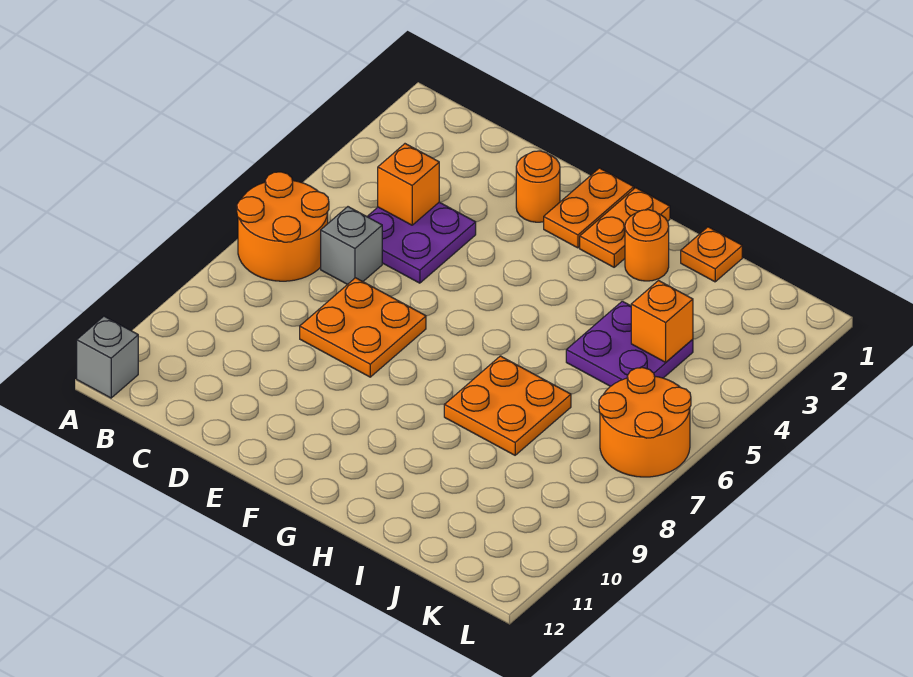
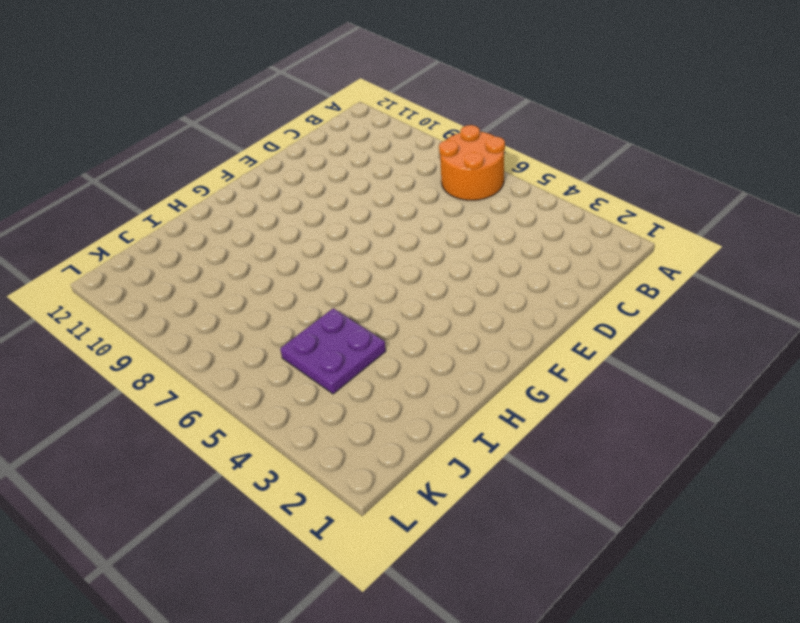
none -> grey 1x1 brick [77,316,138,398]
none -> purple 2x2 plate [367,202,476,283]
none -> grey 1x1 brick [321,207,382,284]

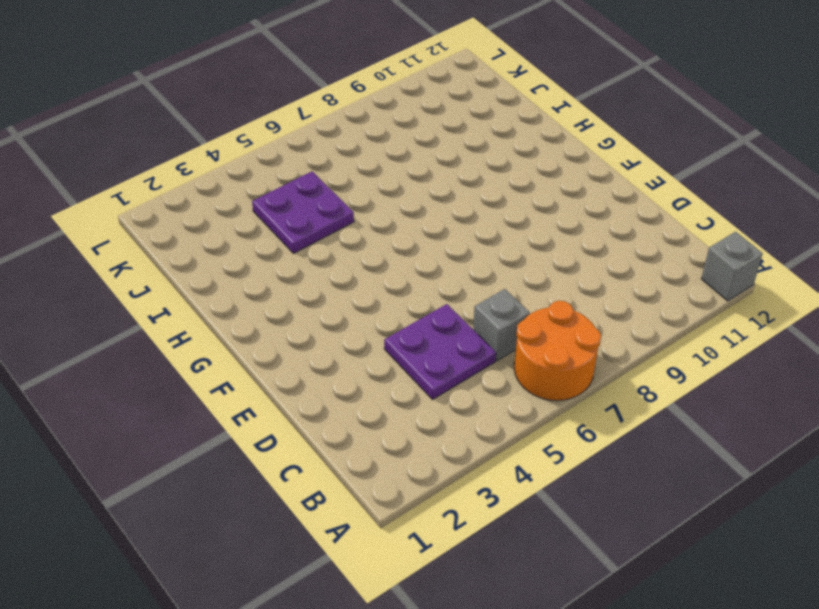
none -> orange 2x2 plate [300,278,426,377]
none -> orange 1x1 round brick [516,151,560,222]
none -> orange 1x2 plate [544,168,634,248]

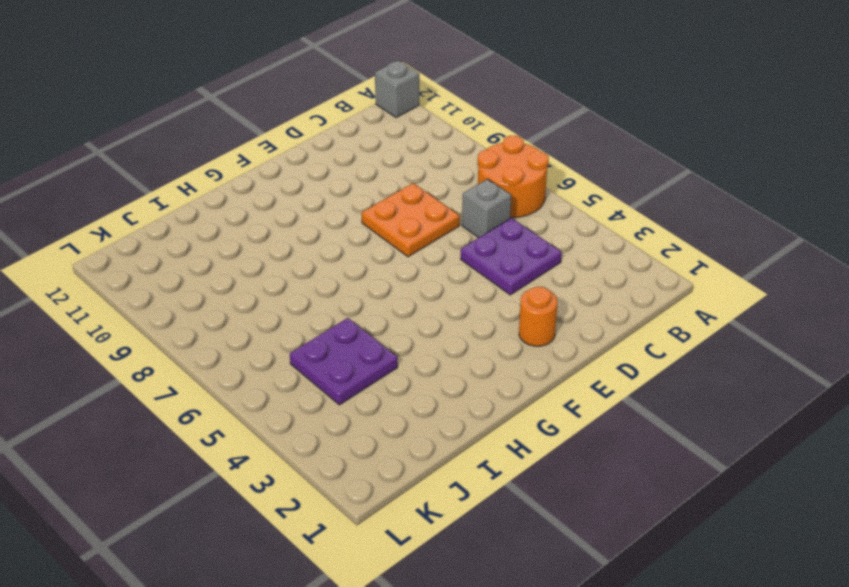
none -> orange 1x2 plate [544,168,634,248]
none -> orange 1x2 plate [580,188,670,267]
none -> orange 1x1 round brick [625,210,669,281]

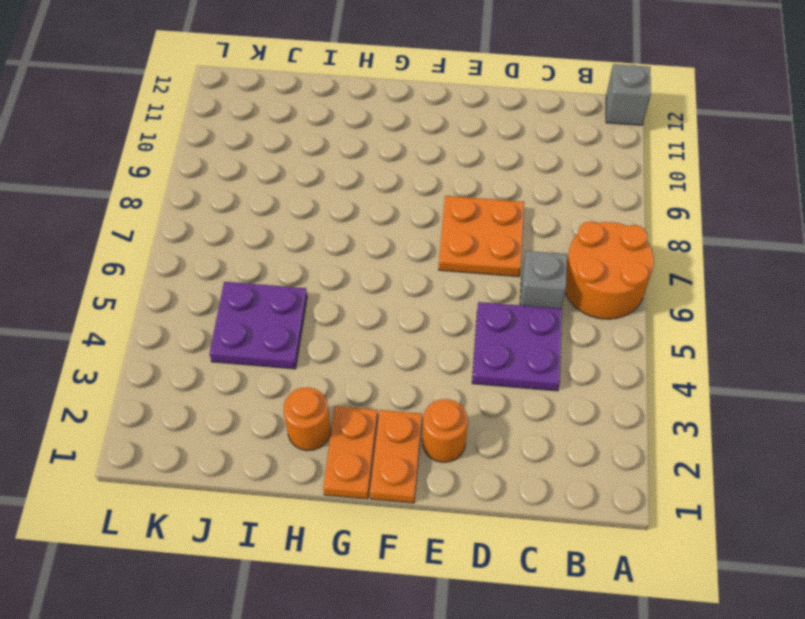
none -> orange 2x2 plate [444,356,571,455]
none -> orange 1x1 plate [681,227,742,282]
none -> orange 2x2 round brick [599,368,691,477]

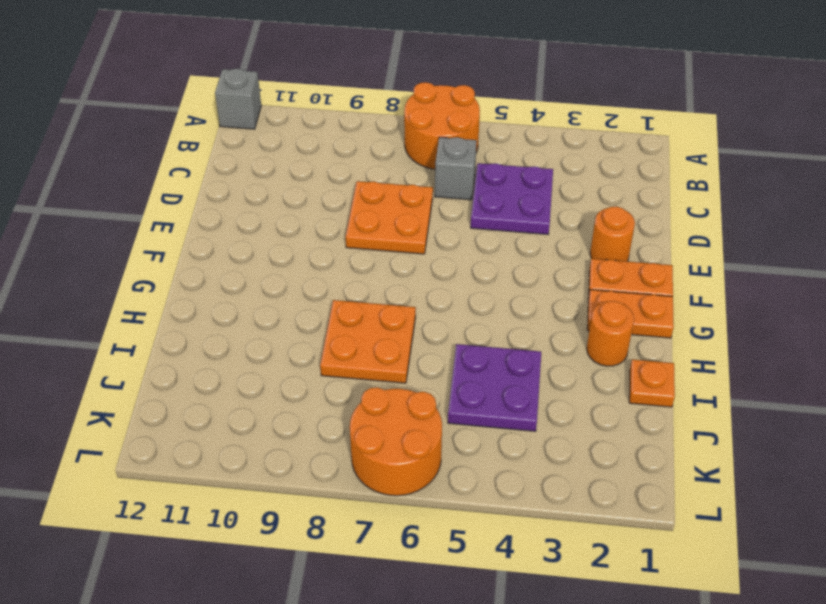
none -> orange 1x1 brick [378,144,439,225]
none -> orange 1x1 brick [631,281,693,362]

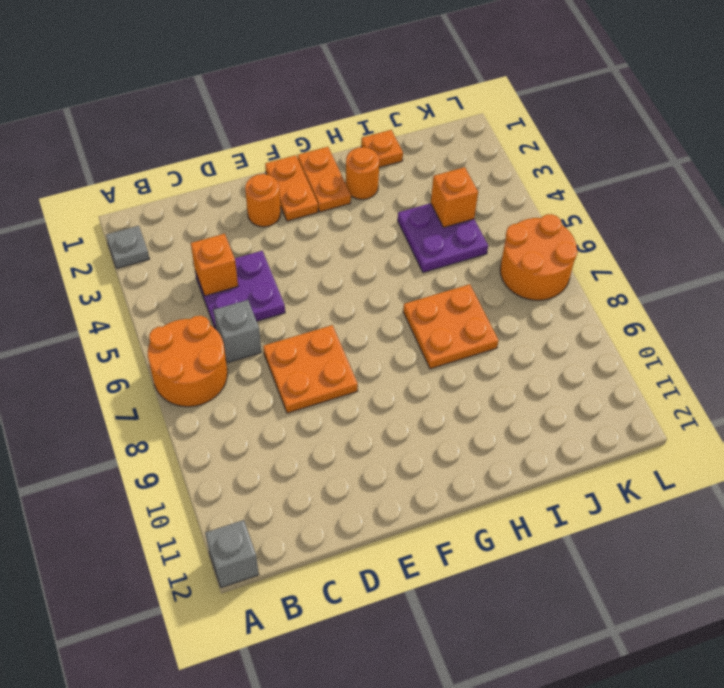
grey 1x1 plate [106,226,149,268] -> none

